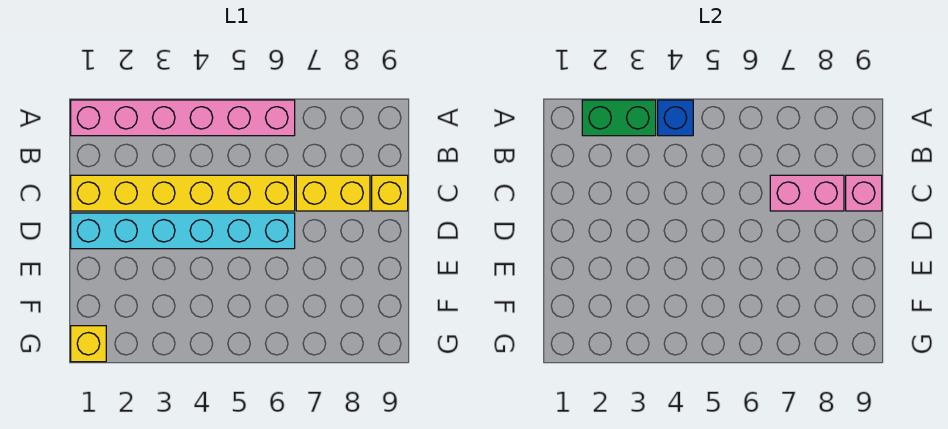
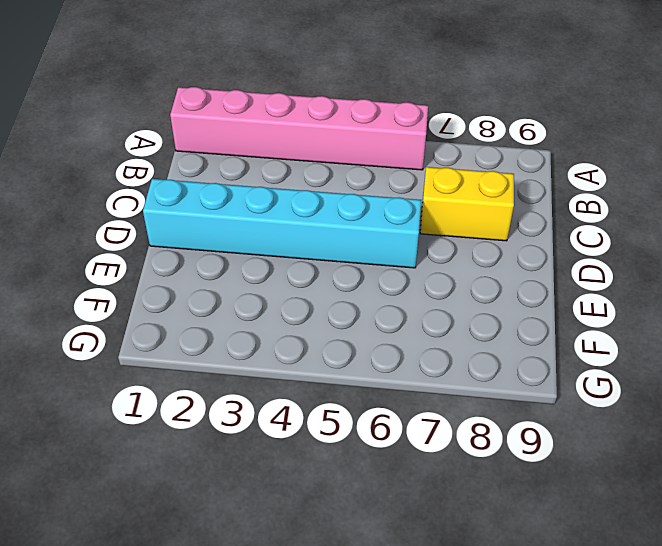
none -> yellow 1x6 brick [71,175,295,211]
none -> yellow 1x1 brick [372,175,408,211]

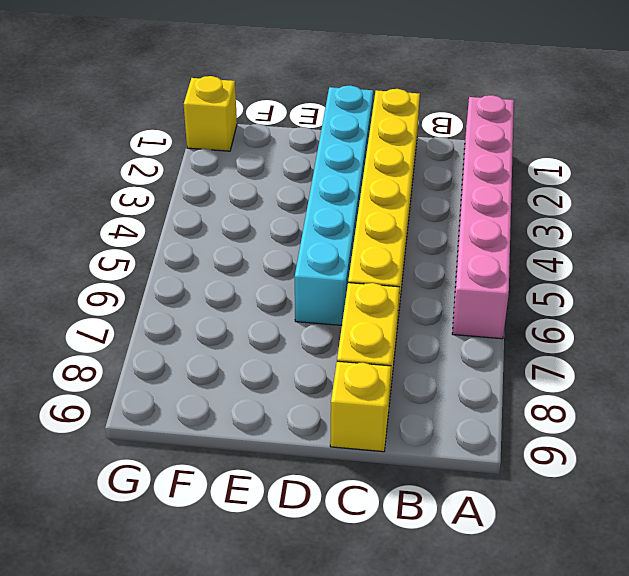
none -> green 1x2 brick [582,100,656,136]
none -> blue 1x1 brick [658,100,693,136]

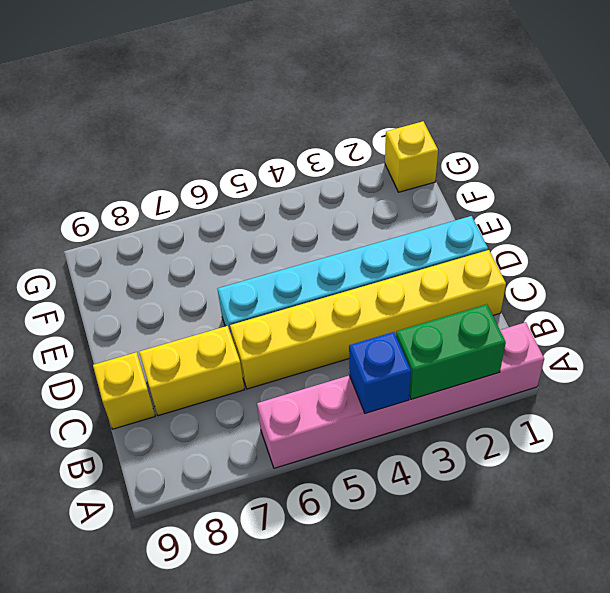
none -> pink 1x2 brick [770,175,844,211]
none -> pink 1x1 brick [846,175,882,211]

